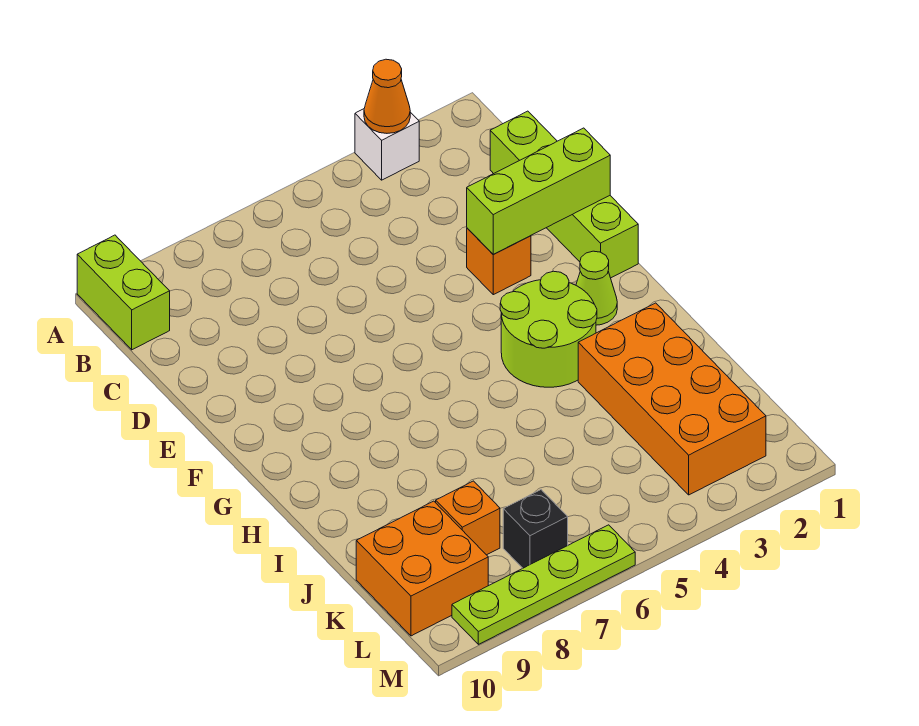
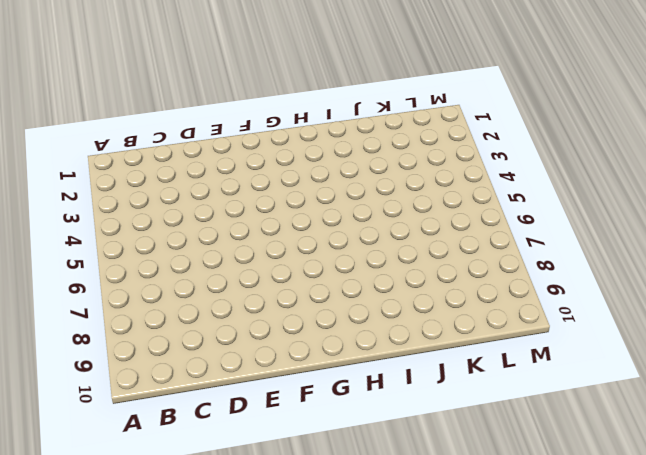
none -> white 1x1 brick [355,109,419,180]
none -> lime 1x2 brick [77,235,170,350]
none -> lime 1x4 brick [490,111,638,278]

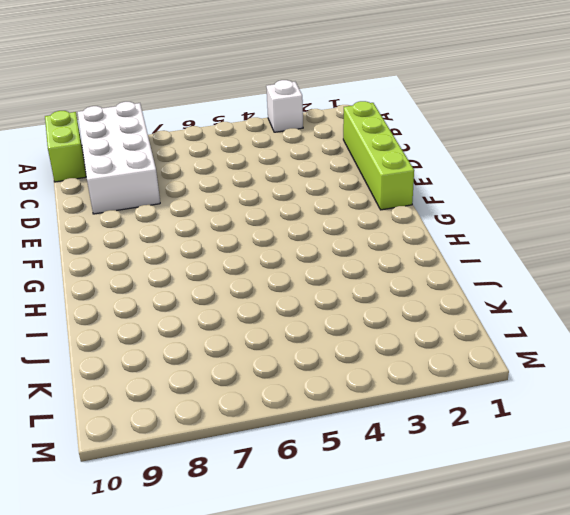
white 2x4 brick [78,102,160,214] -> none
none -> orange 1x1 brick [467,228,531,295]
none -> lime 1x1 cone [576,251,617,325]
none -> lime 2x2 round brick [500,271,597,387]

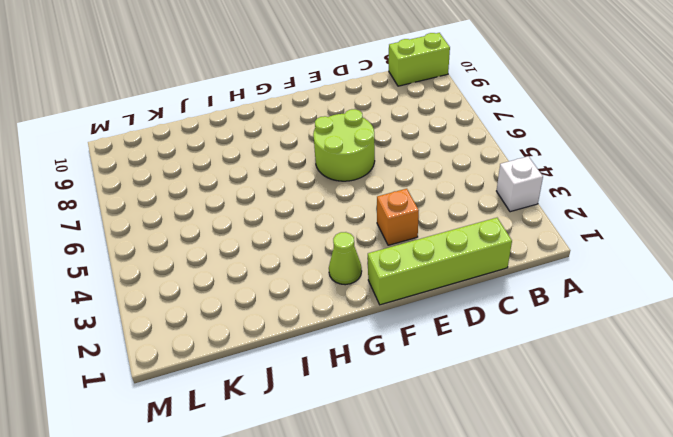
lime 2x2 round brick [313,109,375,181] -> lime 2x2 round brick moved to [500,271,597,387]
none -> orange 2x4 brick [578,303,766,495]
none -> orange 1x1 brick [436,481,500,555]
none -> orange 2x2 brick [356,501,488,636]

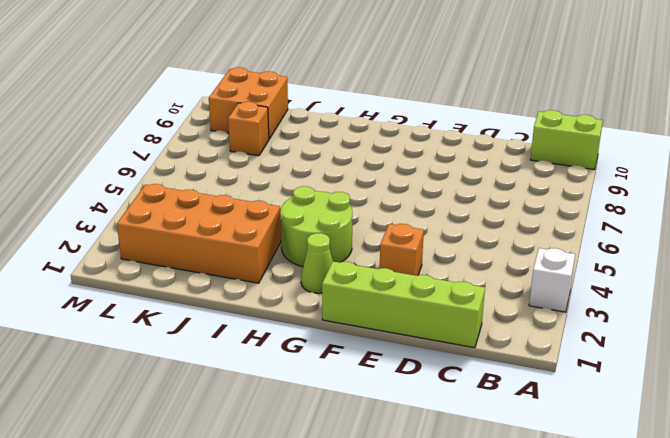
none -> black 1x1 brick [503,490,568,568]
none -> lime 1x4 plate [452,525,635,644]
none -> orange 1x1 cone [364,59,410,133]

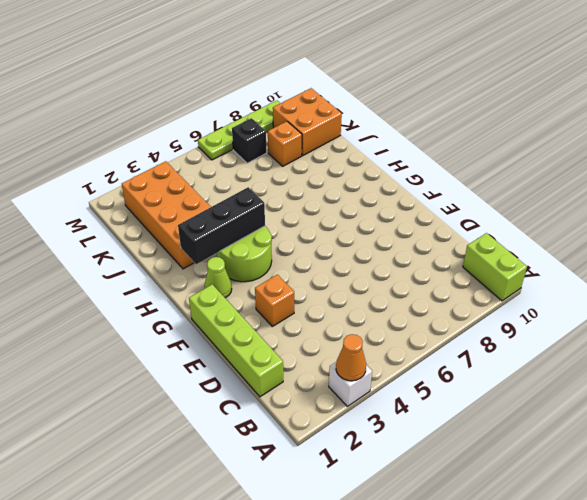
black 1x3 brick [178,187,265,264] -> none
none -> lime 1x3 brick [467,128,610,254]

